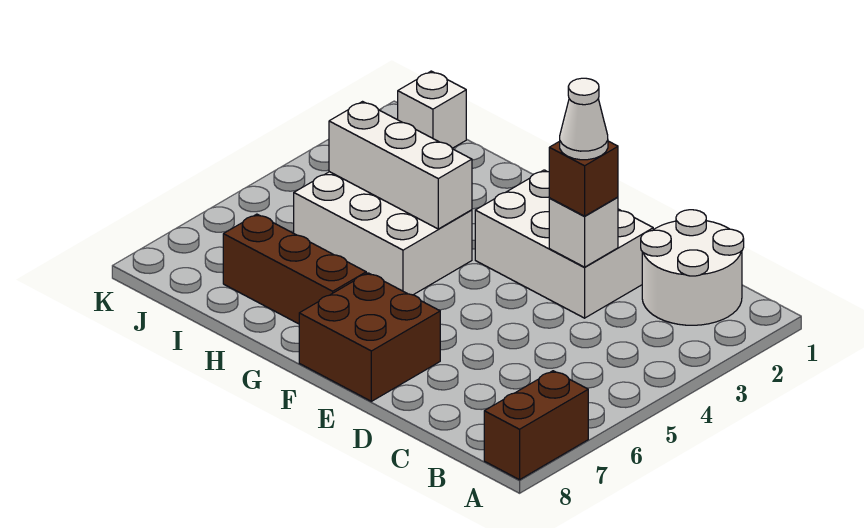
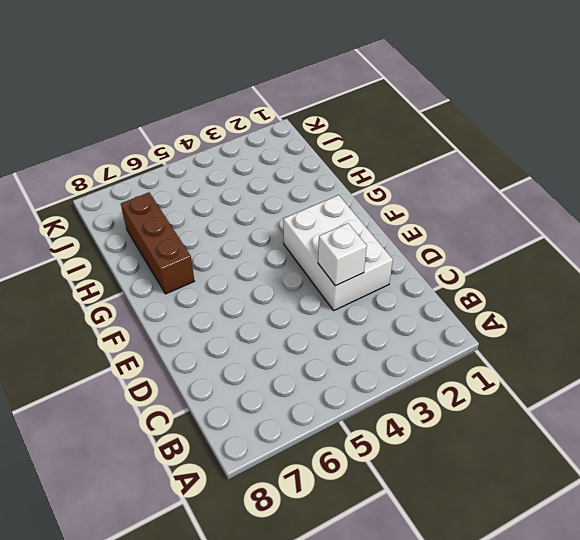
none -> brown 1x2 brick [484,371,588,480]
none -> white 2x2 round brick [641,210,744,325]

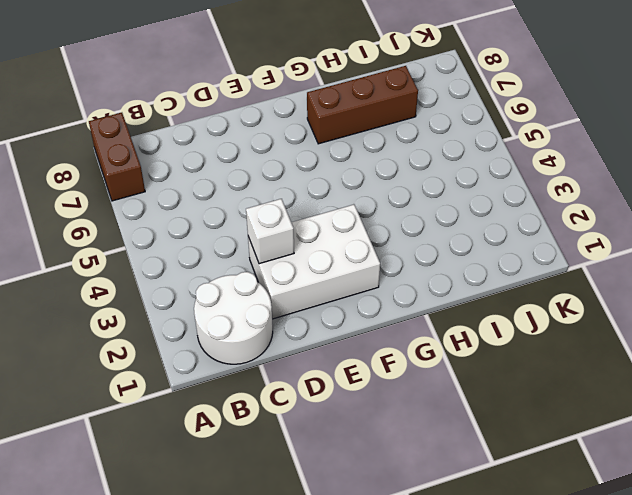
none -> brown 2x2 brick [299,273,440,401]
none -> white 2x3 brick [294,172,472,295]

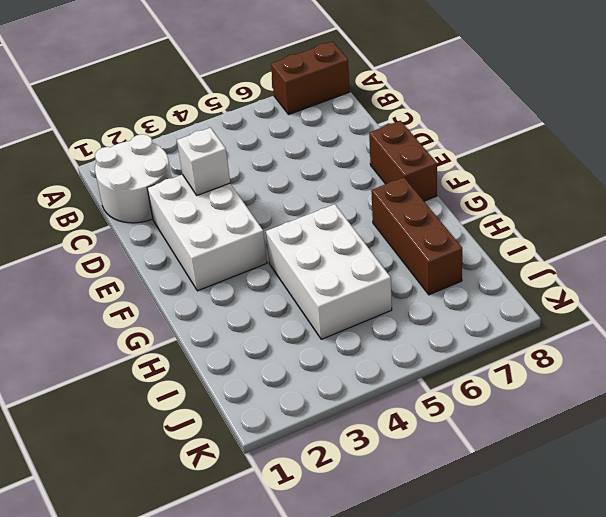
brown 1x2 brick [369,121,437,201] -> brown 2x2 brick [299,273,440,401]
none -> white 1x1 brick [398,71,466,148]
none -> white 1x3 brick [329,102,472,229]

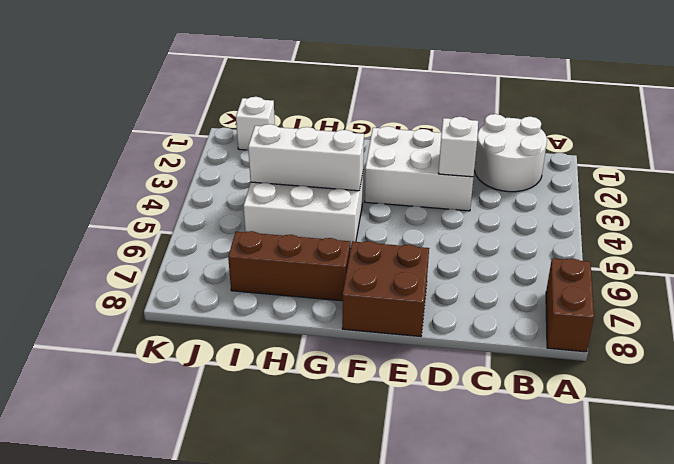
none -> brown 1x1 brick [549,141,618,216]
none -> white 1x1 cone [560,78,608,160]

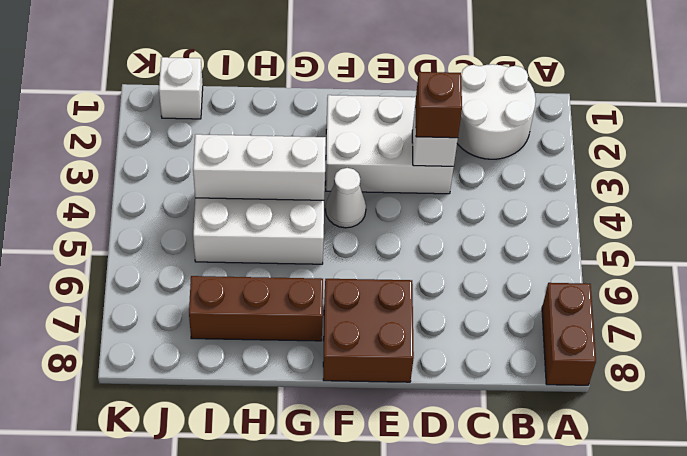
white 1x1 cone [325,168,366,228] -> white 1x1 cone moved to [560,78,608,160]

